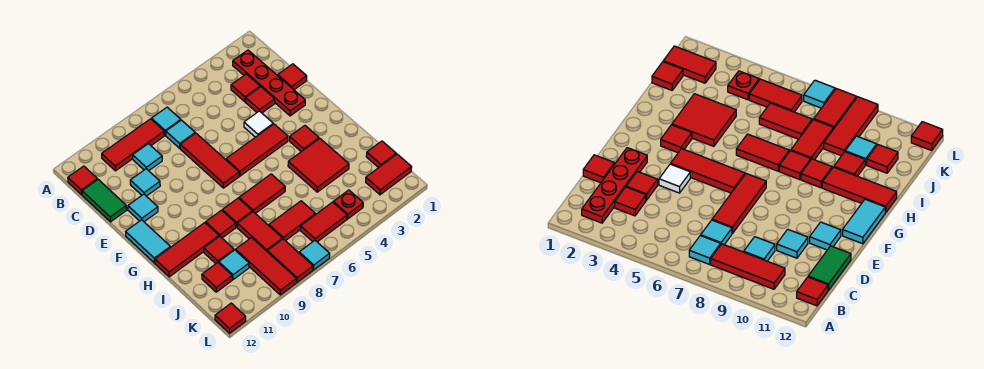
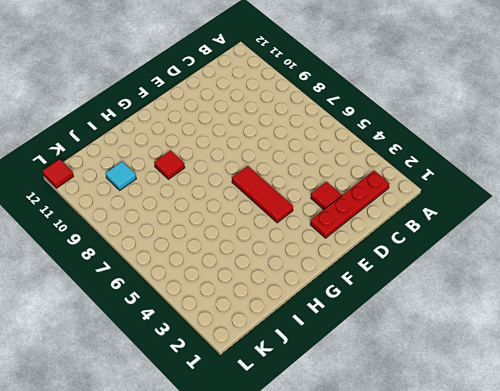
none -> cyan 1x1 tile [151,107,181,135]
none -> red 1x3 tile [102,119,164,171]
none -> red 1x1 tile [68,166,98,195]
none -> red 1x1 tile [231,74,260,102]

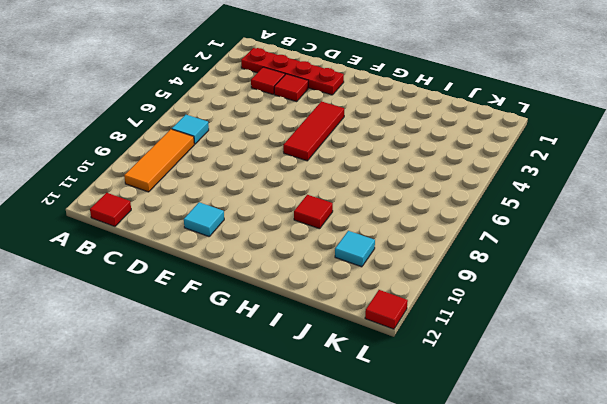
orange 1x3 tile [124,129,194,192] -> red 1x3 tile [102,119,164,171]
none -> cyan 1x1 tile [166,120,195,148]
none -> cyan 1x1 tile [133,144,162,171]
none -> green 1x2 tile [82,180,127,222]
none -> red 1x1 tile [278,64,307,90]

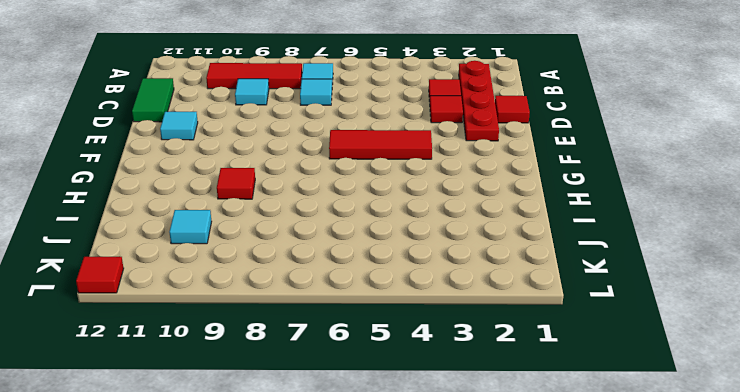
none -> red 1x1 tile [68,166,98,195]
none -> red 1x3 tile [180,133,239,188]
none -> cyan 1x1 tile [130,169,160,196]
none -> white 1x1 tile [244,111,273,137]

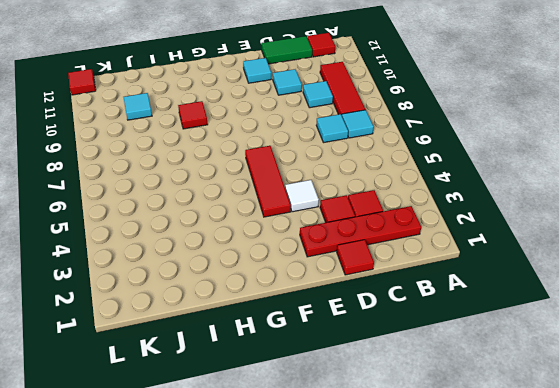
none -> red 1x3 tile [180,133,239,188]
none -> cyan 1x2 tile [126,220,170,263]
none -> red 1x1 tile [290,126,319,152]
none -> red 2x2 tile [288,138,349,192]

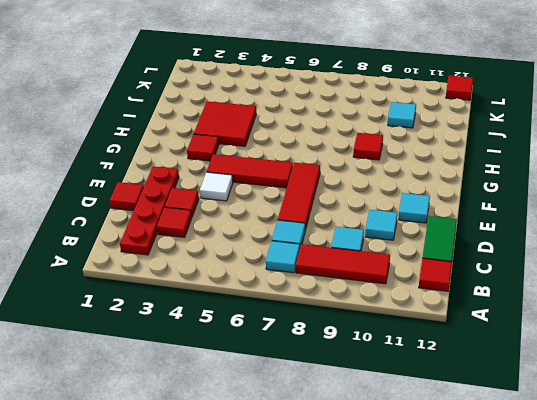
none -> cyan 1x2 tile [126,220,170,263]
none -> red 1x2 tile [239,174,285,214]
none -> red 1x1 tile [222,198,252,227]
none -> red 1x3 tile [155,223,219,277]

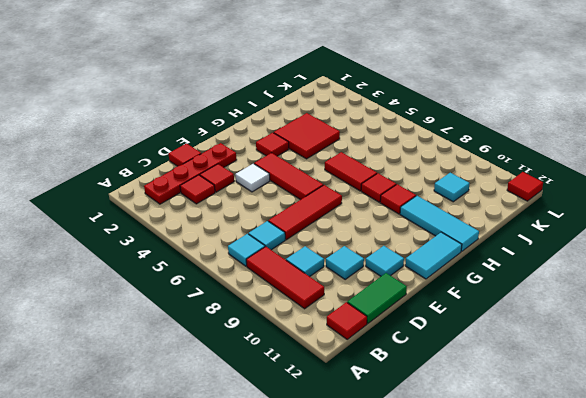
cyan 1x3 tile [400,196,479,251] -> red 1x3 tile [155,223,219,277]
none -> red 1x2 tile [237,212,283,251]
none -> red 1x1 tile [204,236,234,264]
none -> red 1x1 tile [366,141,396,168]
none -> red 1x2 tile [269,201,316,241]

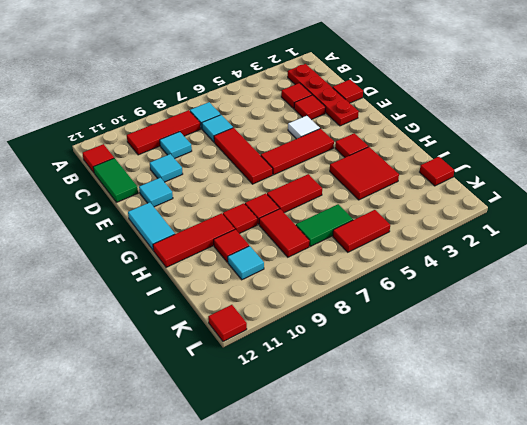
green 1x2 tile [296,204,353,247] -> red 1x2 tile [269,201,316,241]
none -> red 1x3 tile [236,238,296,295]
none -> red 1x1 tile [202,263,232,292]
none -> red 1x2 tile [366,154,412,195]
none -> red 1x1 plate [333,190,363,219]

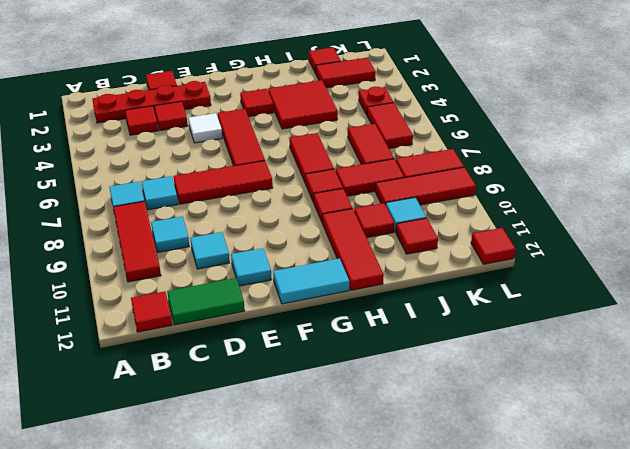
red 1x2 tile [316,58,376,88] -> red 1x2 tile turned to [366,154,412,195]
none -> cyan 1x1 tile [299,241,330,270]

